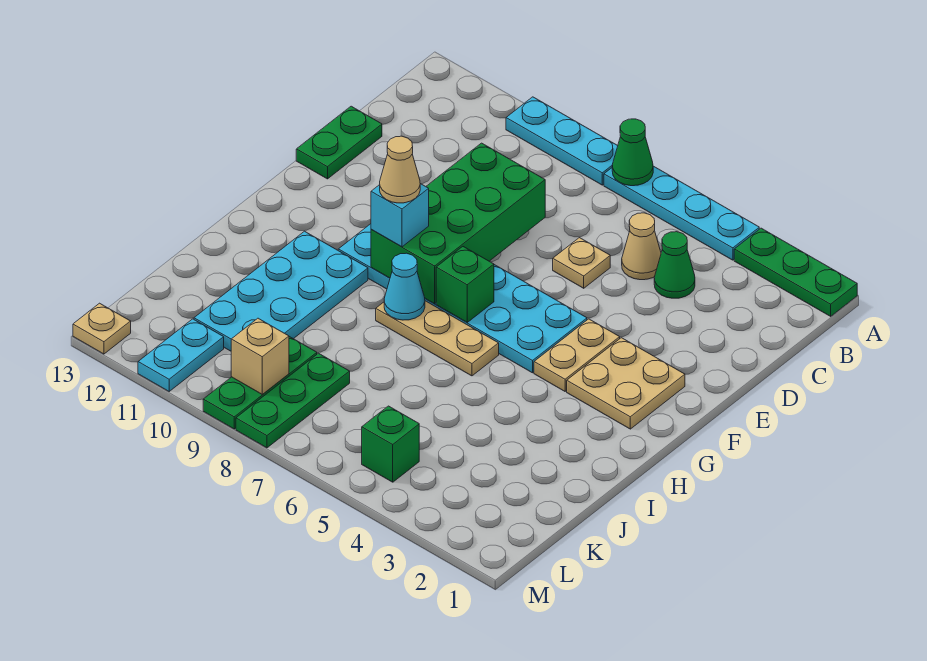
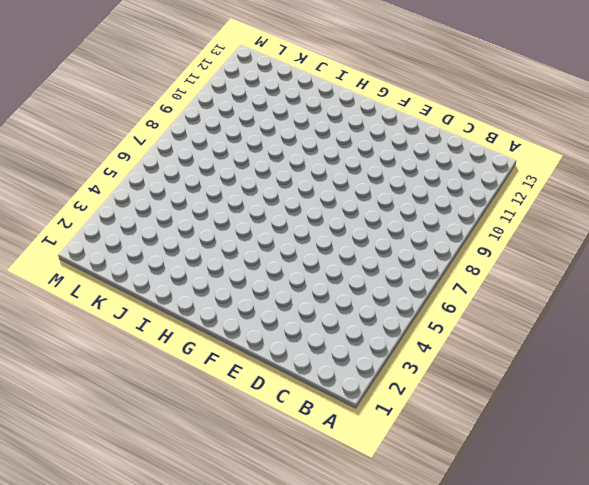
none -> green 1x3 plate [734,228,857,316]
none -> cyan 1x4 plate [604,166,759,260]
none -> cyan 1x3 plate [506,97,618,185]

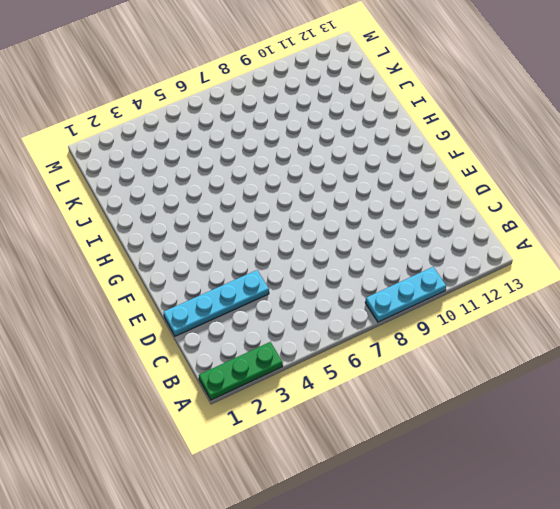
cyan 1x4 plate [164,270,269,336] -> cyan 1x4 plate moved to [604,166,759,260]
none -> green 1x1 cone [654,232,695,298]
none -> tan 1x1 cone [622,213,661,280]
none -> tan 1x1 plate [553,238,610,288]

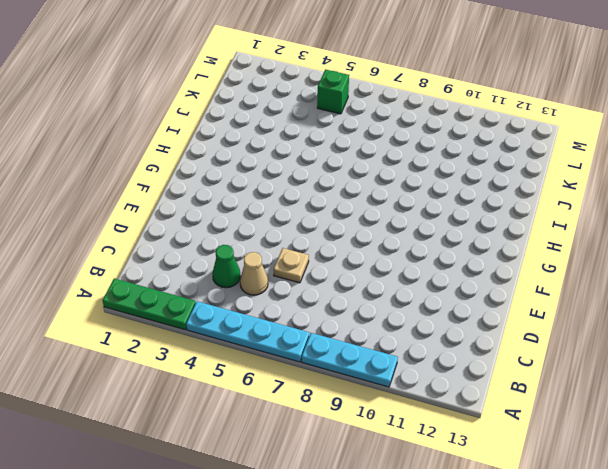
none -> green 1x2 plate [296,106,382,179]
none -> tan 2x2 plate [567,338,685,429]
none -> tan 1x2 plate [534,319,620,391]

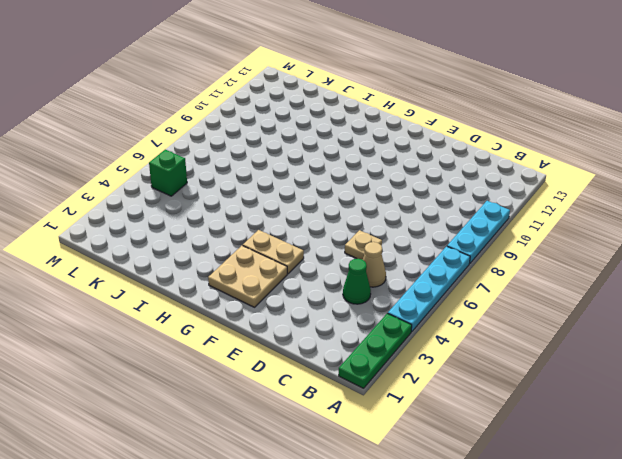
none -> green 1x2 plate [296,106,382,179]
none -> cyan 2x6 plate [338,224,587,373]
none -> tan 1x3 plate [376,301,499,376]

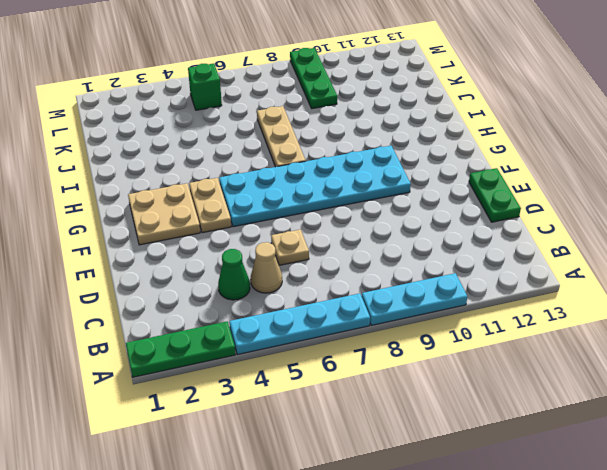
tan 1x3 plate [257,106,306,167] -> tan 1x3 plate turned to [376,301,499,376]
none -> cyan 2x4 plate [194,231,368,351]
none -> green 1x3 plate [236,353,350,448]
none -> cyan 1x2 plate [138,319,224,391]

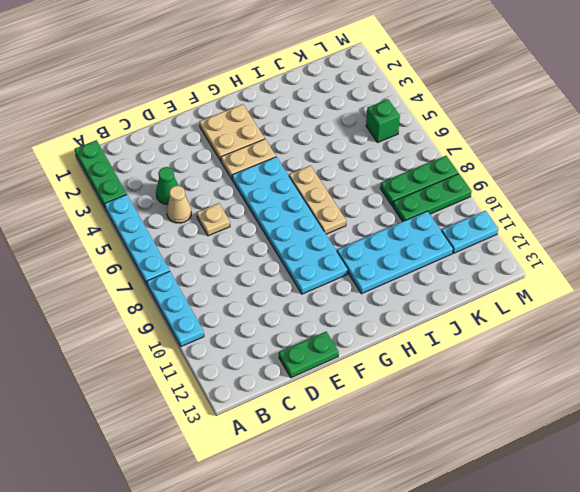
none -> tan 1x1 plate [73,303,131,354]
none -> green 1x1 cone [612,119,653,186]
none -> green 2x4 brick [371,143,545,304]

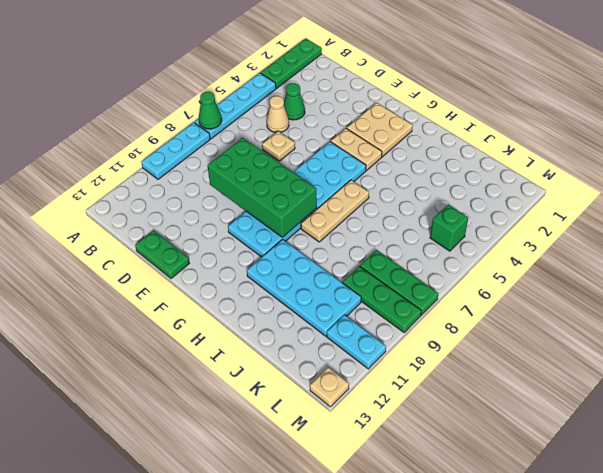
none -> green 1x1 brick [436,247,494,322]
none -> cyan 1x1 cone [384,253,425,320]
none -> tan 1x1 brick [231,318,289,395]

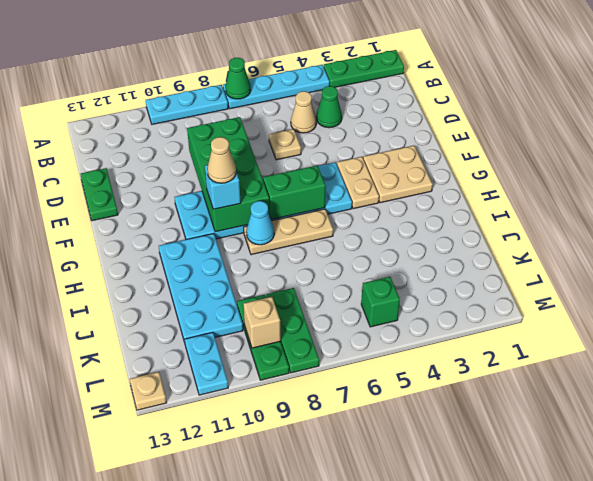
green 1x2 brick [263,166,325,219] -> green 1x1 brick [436,247,494,322]

